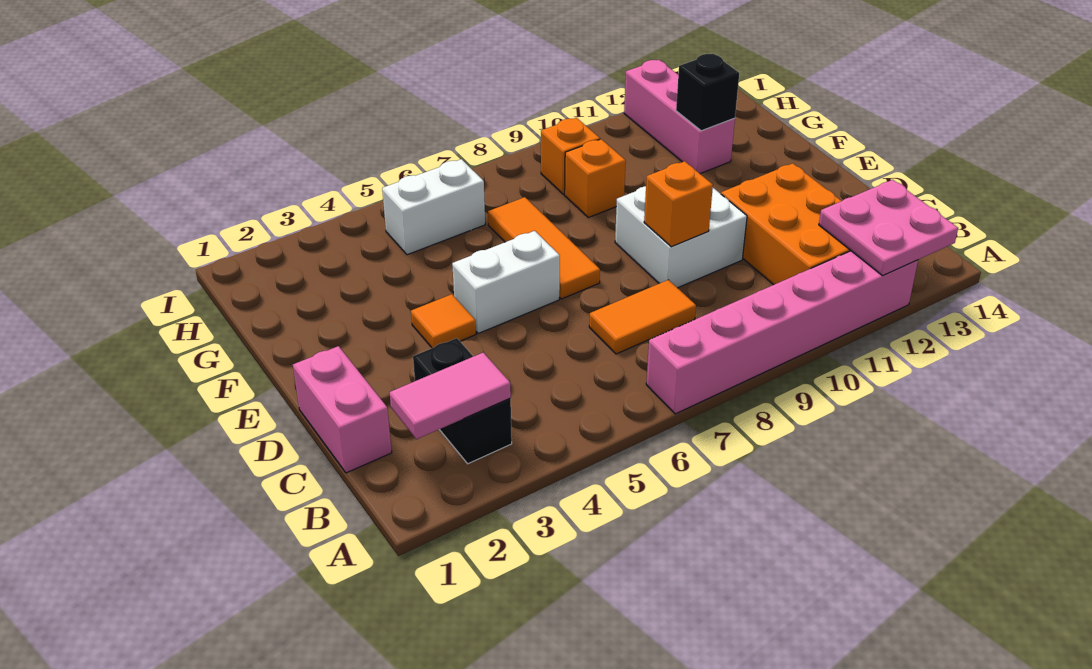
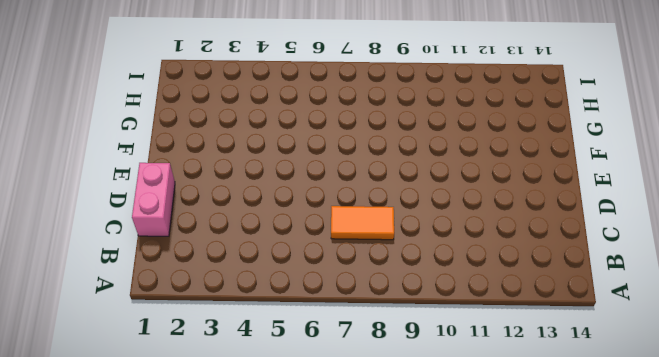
none -> pink 1x6 brick [646,251,918,414]
none -> black 1x2 brick [413,338,512,464]
none -> orange 2x3 brick [721,163,851,285]

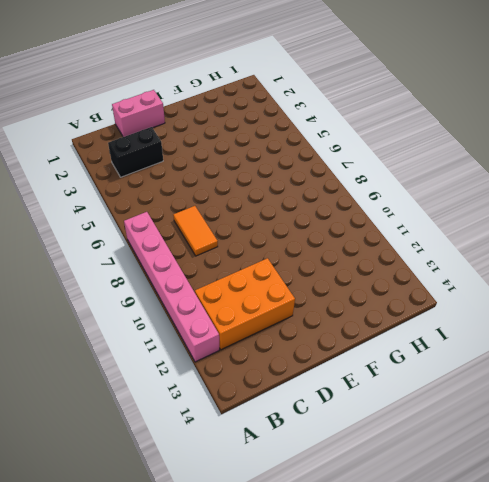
none -> white 2x2 brick [615,186,747,288]
none -> orange 1x1 tile [411,294,476,348]
none -> white 1x2 brick [452,231,560,333]

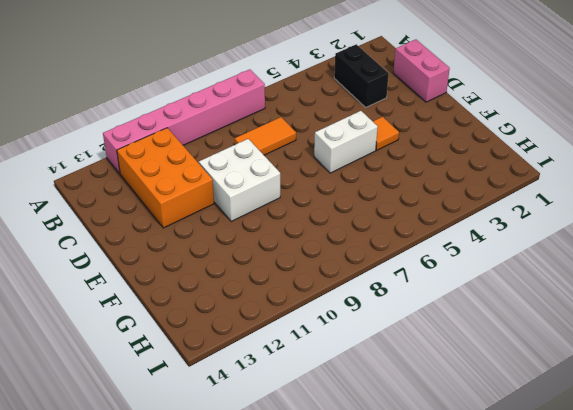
none -> orange 1x3 tile [488,197,600,299]
none -> orange 1x1 brick [565,139,626,218]
none -> pink 1x3 brick [624,60,735,174]

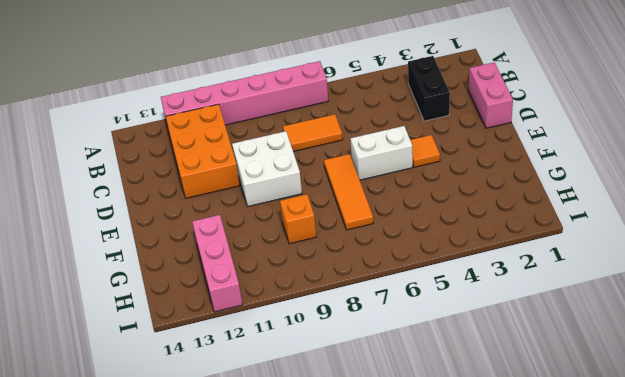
none -> white 1x2 brick [382,159,485,255]
none -> orange 1x1 brick [541,118,600,194]
none -> pink 2x2 plate [819,180,958,276]

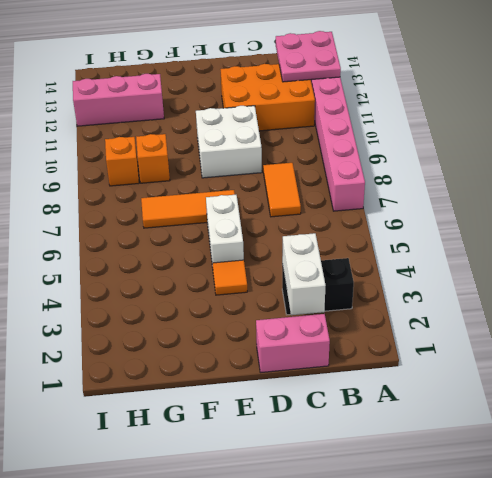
white 1x2 brick [282,233,326,315] -> white 1x2 brick moved to [382,159,485,255]
none -> pink 1x2 tile [390,353,511,439]
none -> orange 1x1 brick [644,161,713,247]
none -> black 1x1 brick [676,54,739,131]

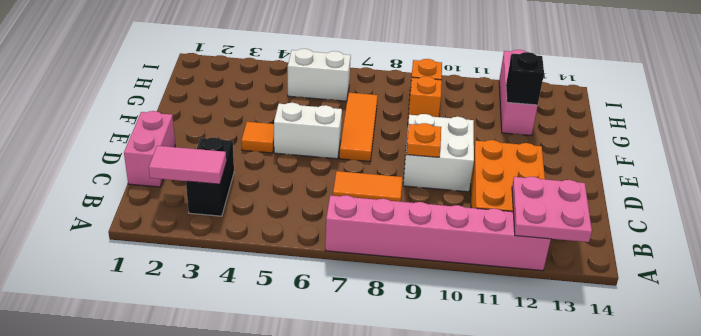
orange 1x1 plate [406,123,441,157] -> orange 1x1 brick [644,161,713,247]

